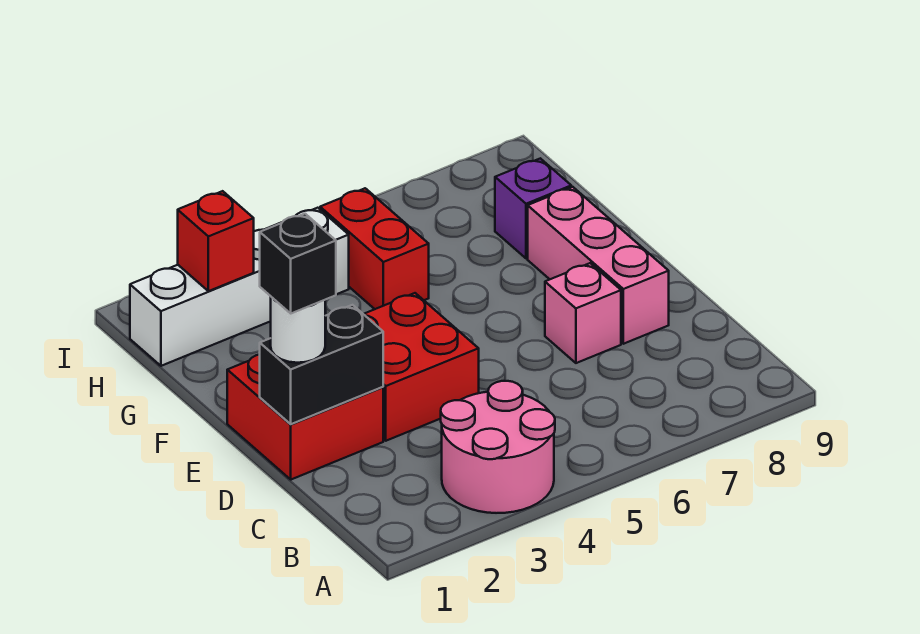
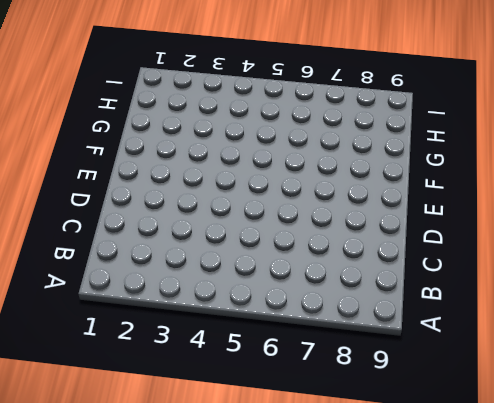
none -> pink 2x2 round brick [441,381,555,513]
none -> red 2x2 brick [227,354,383,480]
none -> red 2x2 brick [364,293,479,441]

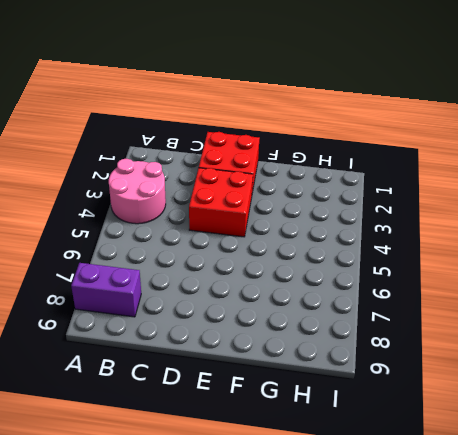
purple 1x2 brick [71,263,141,317] -> none
none -> pink 1x1 brick [545,263,621,363]
none -> pink 1x3 brick [528,187,669,344]
none -> red 1x2 brick [320,188,429,309]

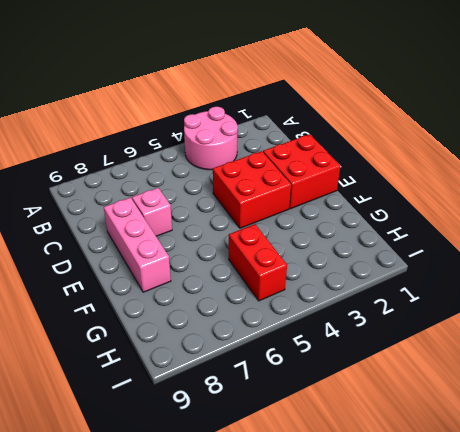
none -> purple 1x1 brick [495,158,571,258]
none -> white 1x4 brick [130,208,349,366]
none -> black 1x2 brick [260,305,383,424]

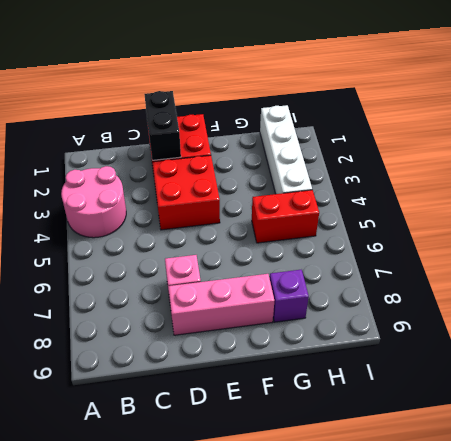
none -> red 1x1 brick [178,191,254,291]
none -> white 1x1 round brick [271,297,325,363]
none -> black 1x1 brick [260,214,336,313]

